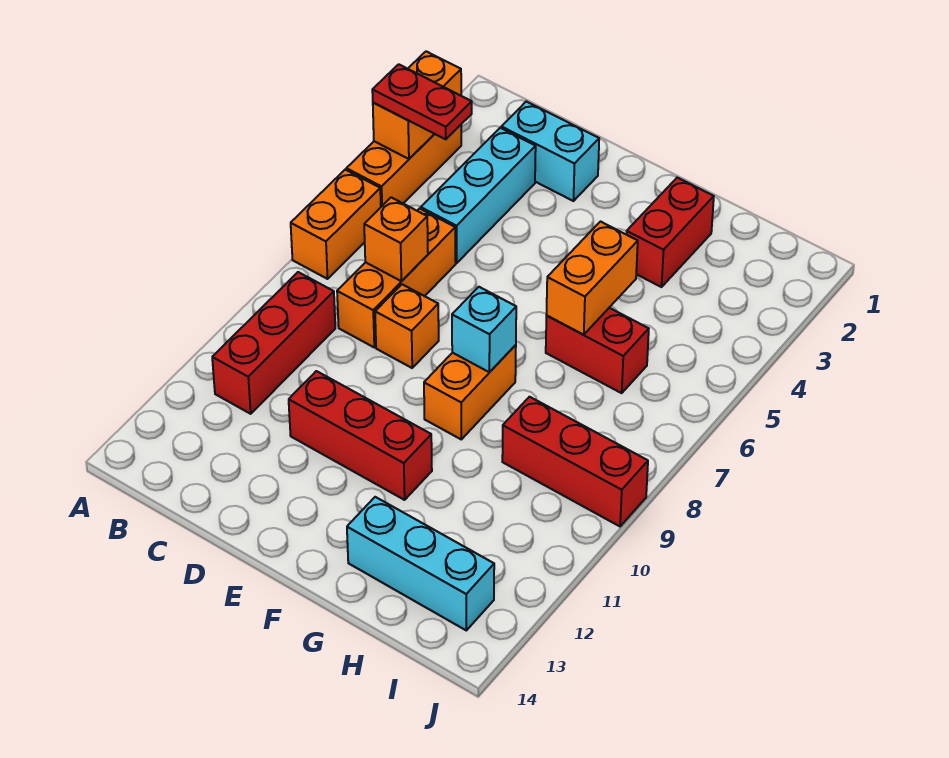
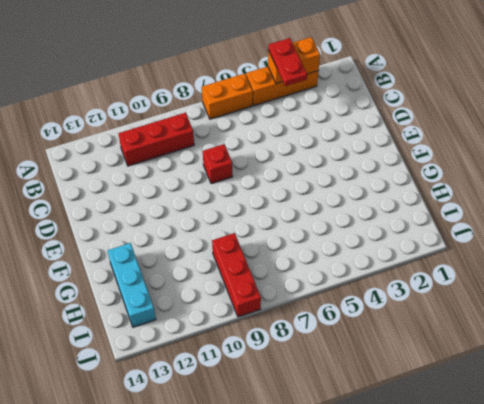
red 1x1 brick [203,144,233,184] -> orange 1x1 brick [375,284,439,368]
none -> cyan 1x2 brick [501,101,599,201]
none -> cyan 1x3 brick [421,128,536,263]
none -> orange 1x3 brick [337,209,456,347]

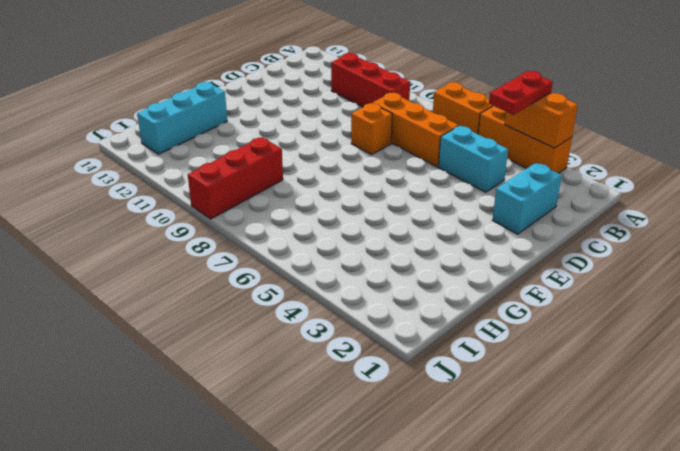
cyan 1x2 brick [438,126,508,192] -> cyan 1x3 brick [421,128,536,263]
none -> red 1x3 brick [289,371,432,500]
none -> orange 1x2 brick [424,345,516,439]
none -> red 1x2 brick [626,178,714,287]

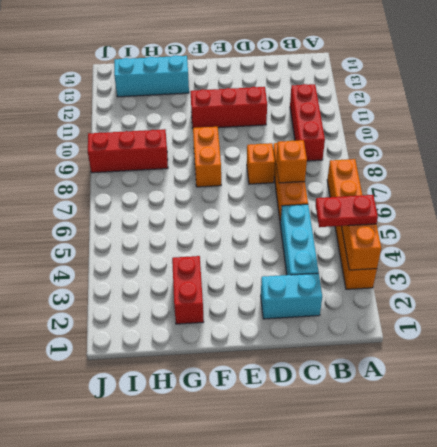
none -> red 1x2 brick [546,308,649,393]
none -> cyan 1x1 brick [452,287,516,372]
none -> orange 1x2 brick [546,222,638,335]

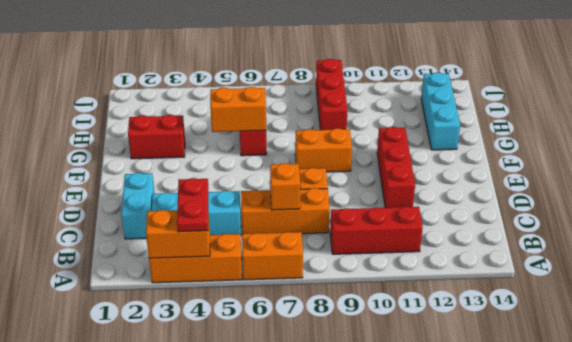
none -> cyan 1x1 brick [452,287,516,372]

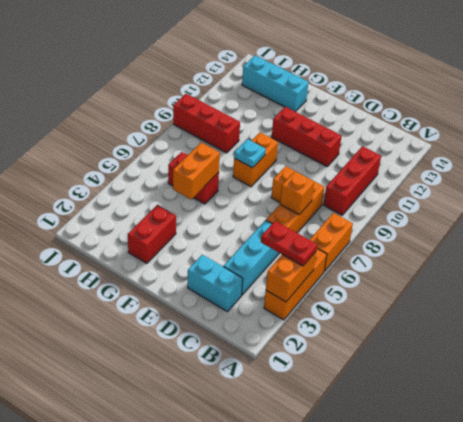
cyan 1x1 plate [234,139,266,168] -> cyan 1x1 brick [452,287,516,372]

